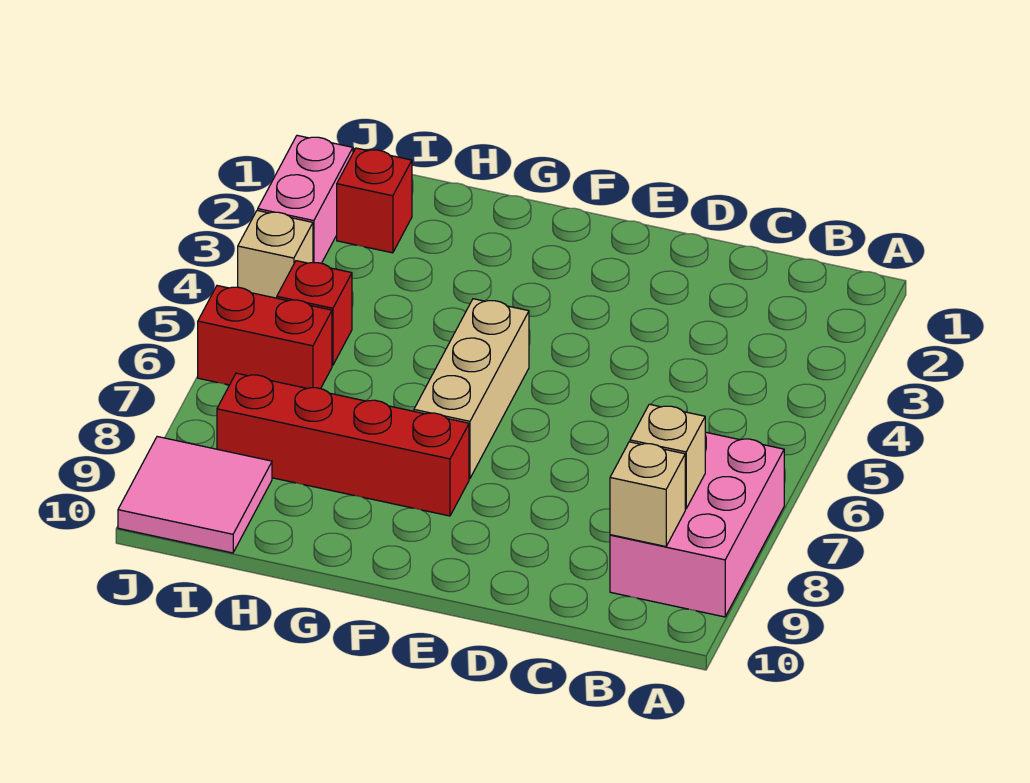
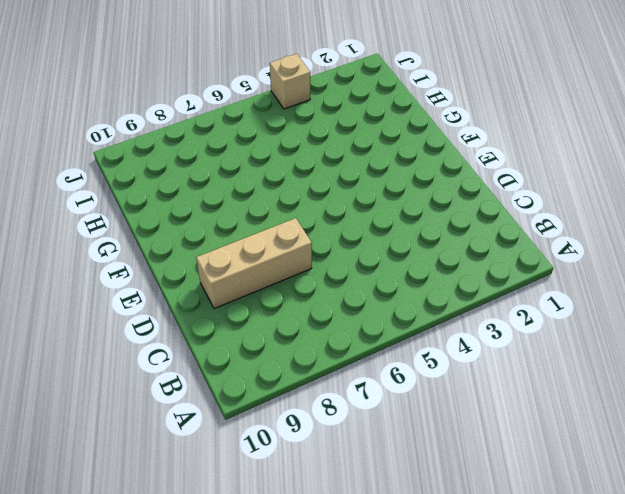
tan 1x3 brick [196,218,312,309] -> tan 1x3 brick moved to [414,299,529,478]
none -> pink 2x3 brick [610,432,784,617]
none -> red 1x4 brick [217,373,469,516]

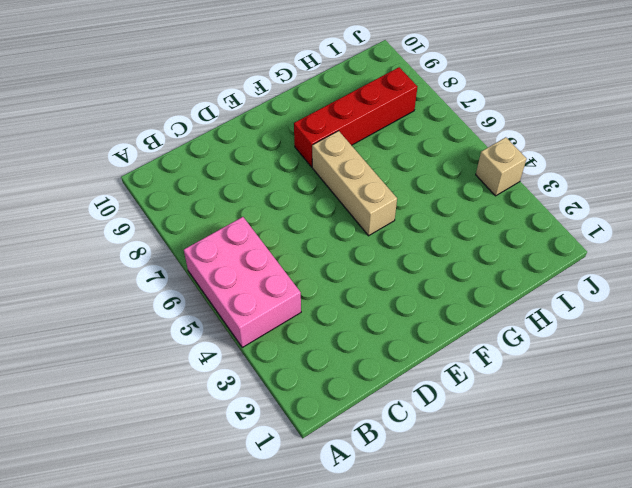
pink 2x3 brick [184,217,301,347] -> pink 2x3 brick moved to [610,432,784,617]
none -> red 1x1 brick [337,148,412,253]
none -> red 1x1 brick [277,261,352,365]

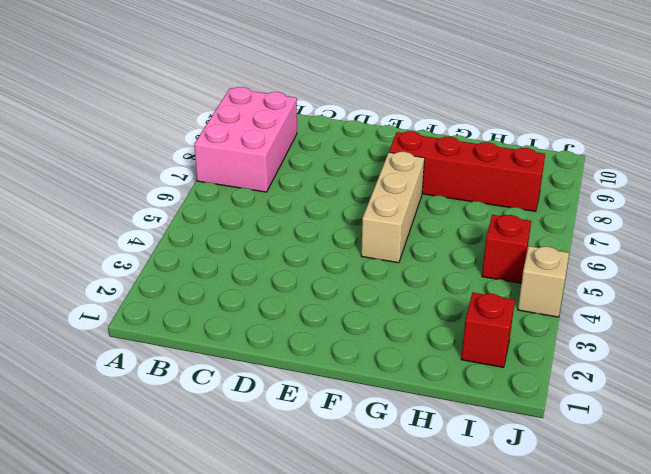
none -> red 1x2 brick [198,286,332,389]
none -> pink 2x2 tile [118,437,272,553]

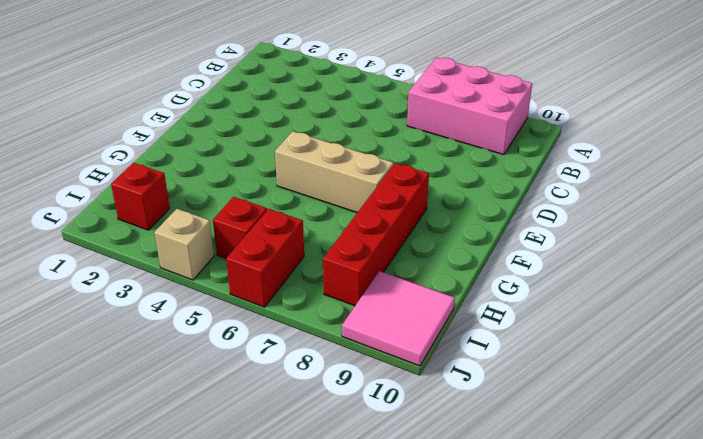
none -> pink 1x2 brick [258,135,353,263]
none -> tan 1x1 brick [630,404,705,509]

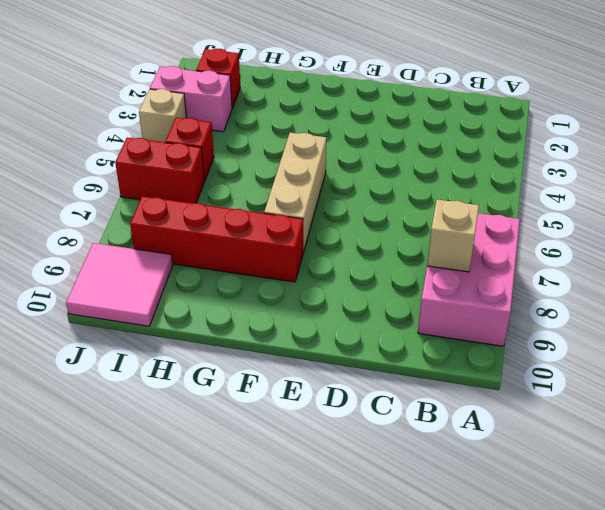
pink 1x2 brick [150,66,232,132] -> pink 1x2 brick turned to [258,135,353,263]
none -> tan 1x1 brick [610,442,685,547]

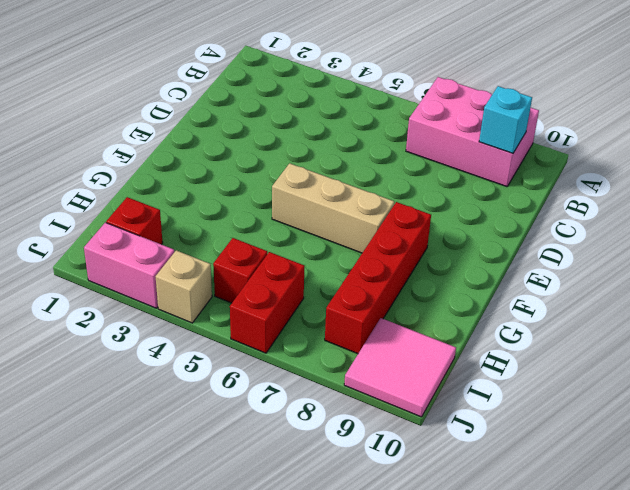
cyan 1x1 brick [479,86,532,153] -> tan 1x1 brick [610,442,685,547]
none -> tan 1x1 brick [630,404,705,509]

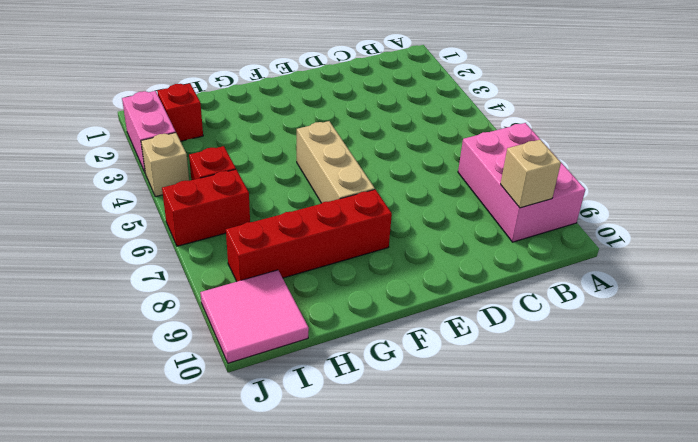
none -> tan 1x1 brick [630,404,705,509]

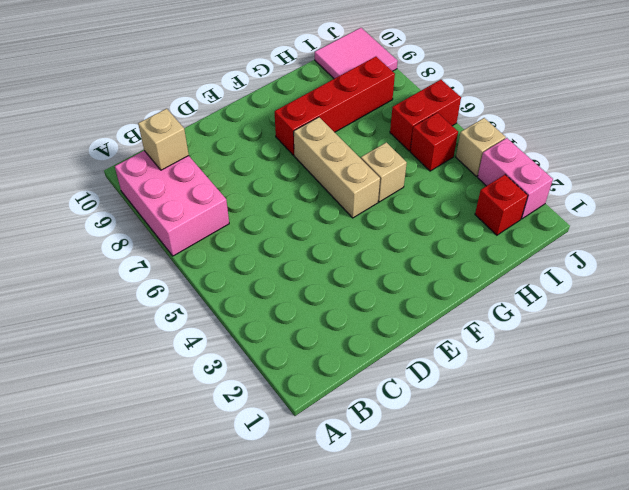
tan 1x1 brick [361,142,407,202] -> tan 1x1 brick moved to [630,404,705,509]

